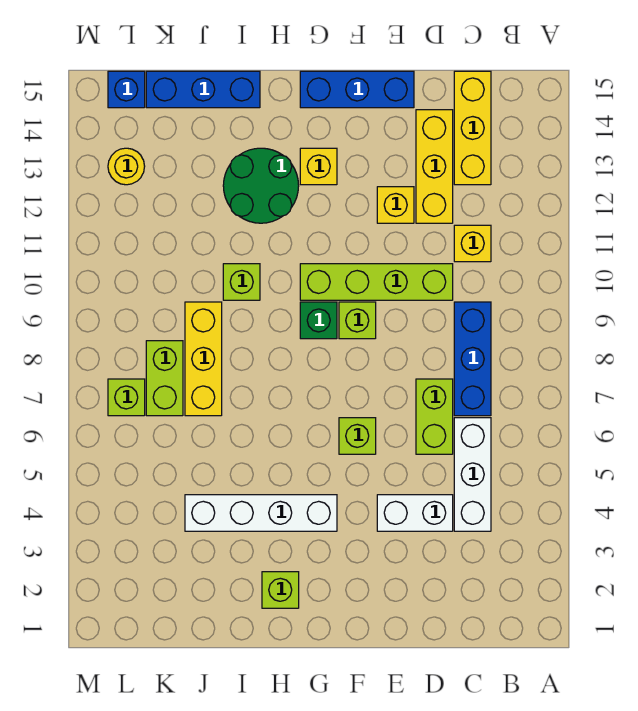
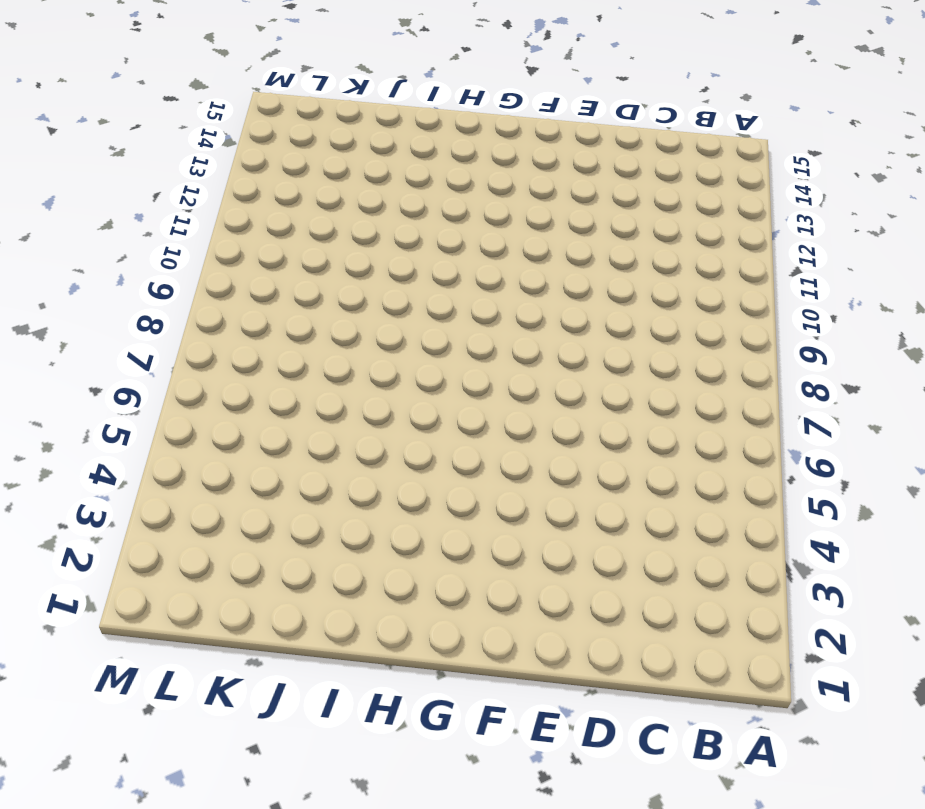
none -> white 1x3 brick [454,418,491,531]
none -> blue 1x3 brick [454,302,491,416]
none -> yellow 1x1 brick [454,225,491,262]

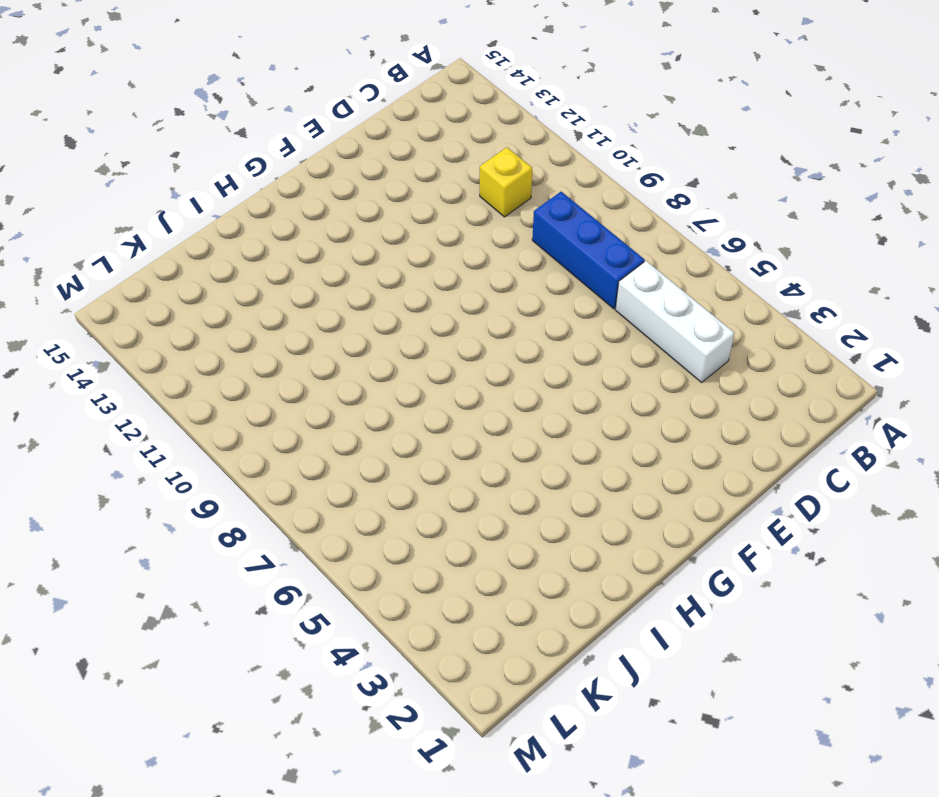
none -> yellow 1x3 brick [454,71,491,185]
none -> white 1x2 brick [377,495,453,531]
none -> lime 1x2 brick [416,379,453,454]

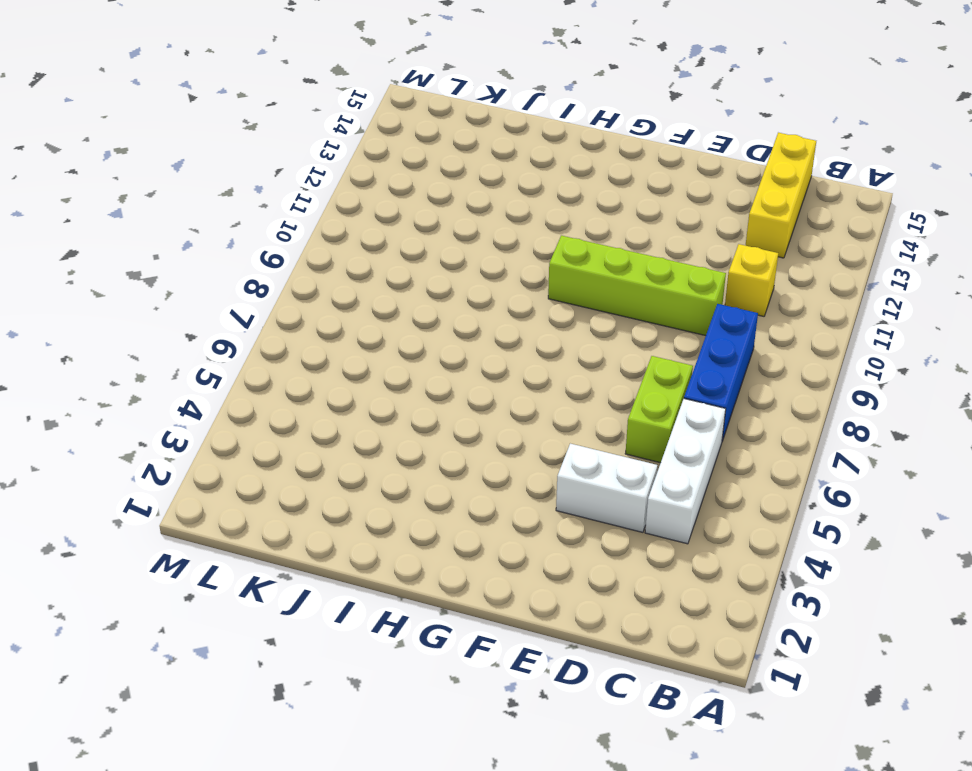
none -> yellow 1x3 brick [416,110,453,223]
none -> yellow 1x1 brick [377,187,414,223]
none -> blue 1x3 brick [300,71,414,108]

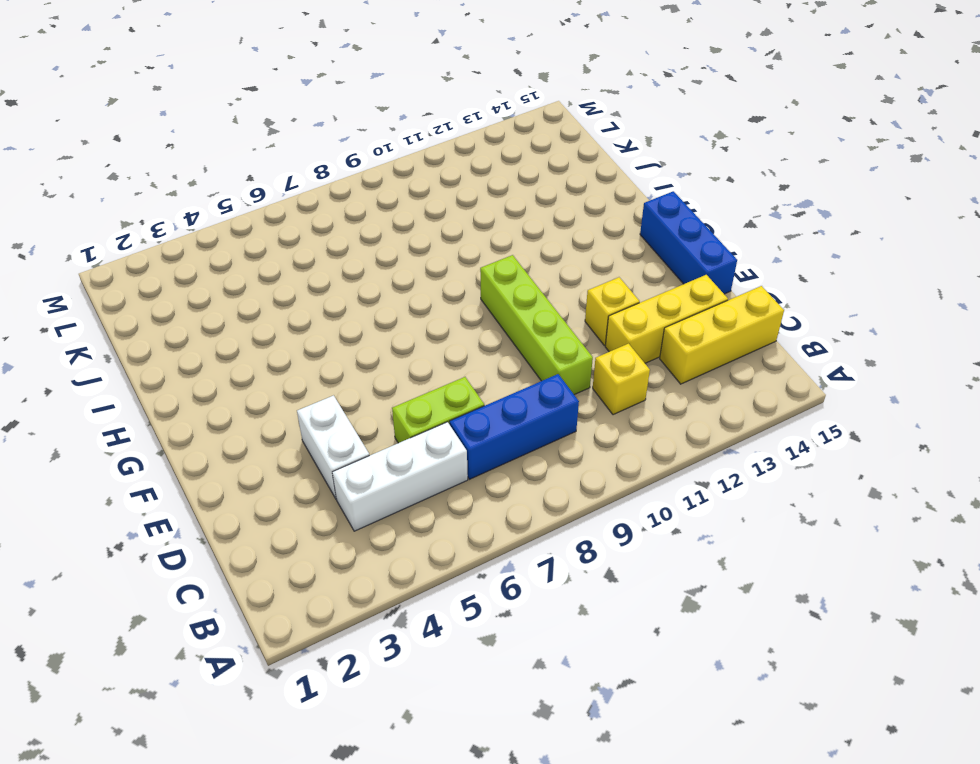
none -> lime 1x1 brick [339,418,376,454]
none -> lime 1x1 brick [339,302,376,339]
none -> white 1x4 brick [185,495,337,531]

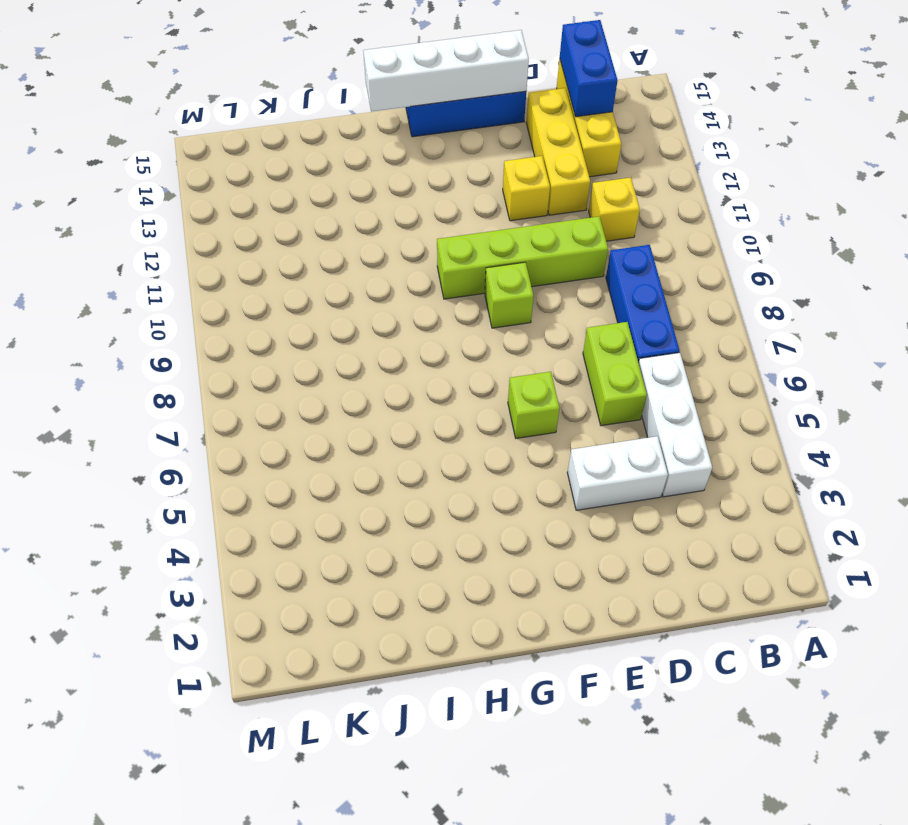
blue 1x2 brick [560,20,618,117] -> none
white 1x4 brick [363,30,529,112] -> white 1x4 brick moved to [185,495,337,531]
none -> green 1x1 brick [300,302,337,339]
none -> yellow 1x1 brick [300,148,337,185]
none -> lime 1x1 brick [262,572,299,608]

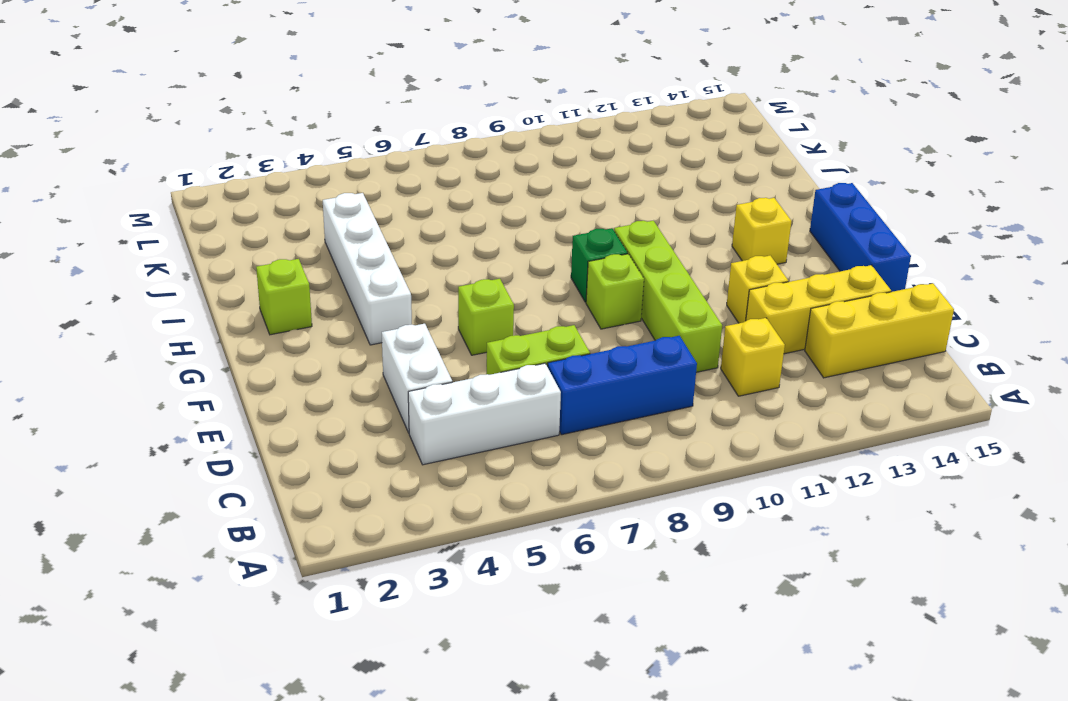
none -> green 2x2 round brick [223,148,299,223]
none -> lime 1x1 brick [223,264,260,300]
none -> blue 1x3 brick [146,71,260,108]

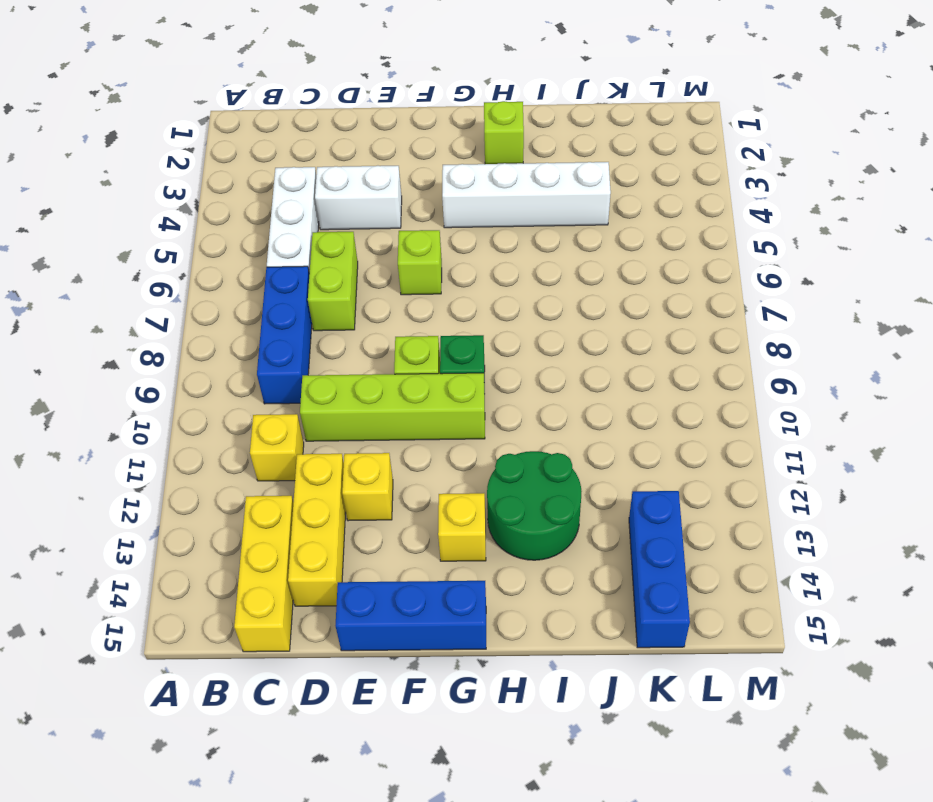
blue 1x3 brick [629,491,690,648] -> blue 1x3 brick turned to [146,71,260,108]
none -> lime 1x1 brick [223,264,260,300]
none -> yellow 1x3 brick [185,302,222,416]
none -> lime 1x2 brick [146,341,183,416]

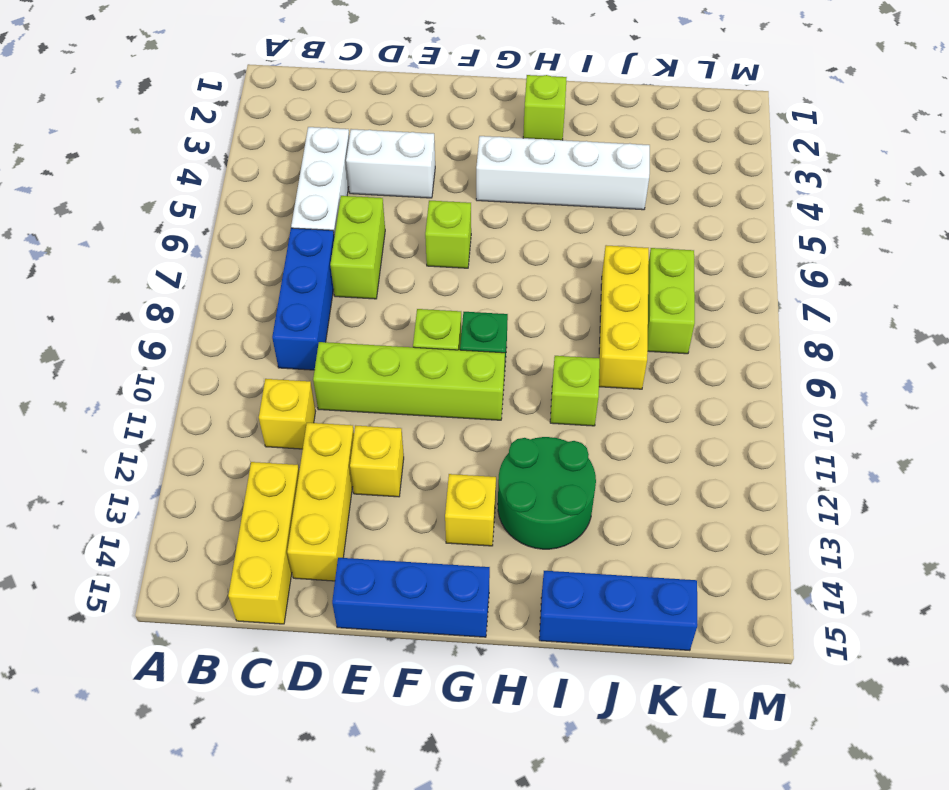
none -> lime 1x1 brick [108,379,145,416]
none -> yellow 1x1 round brick [108,148,145,185]
none -> blue 1x1 brick [108,71,145,108]

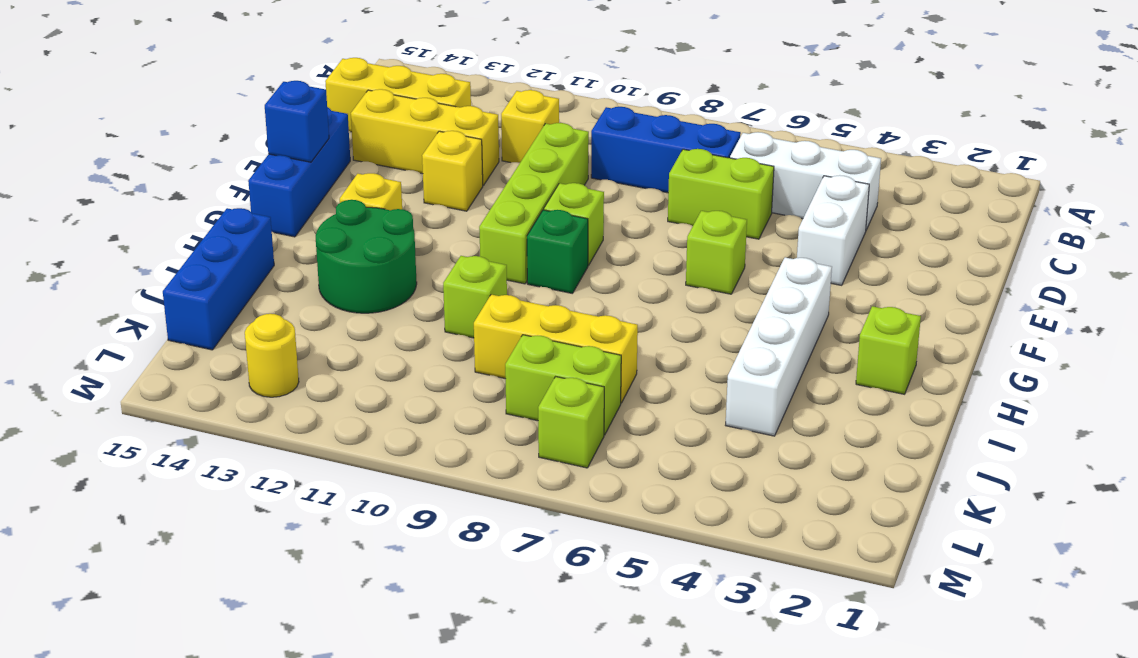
blue 1x1 brick [265,81,329,162] -> blue 1x1 brick moved to [108,71,145,108]

